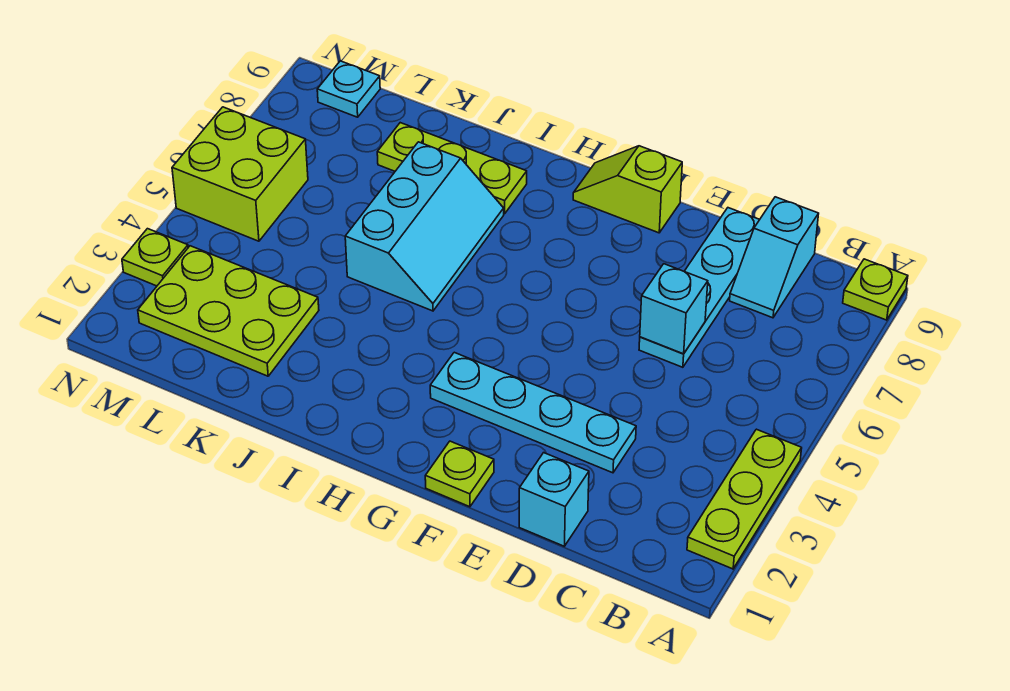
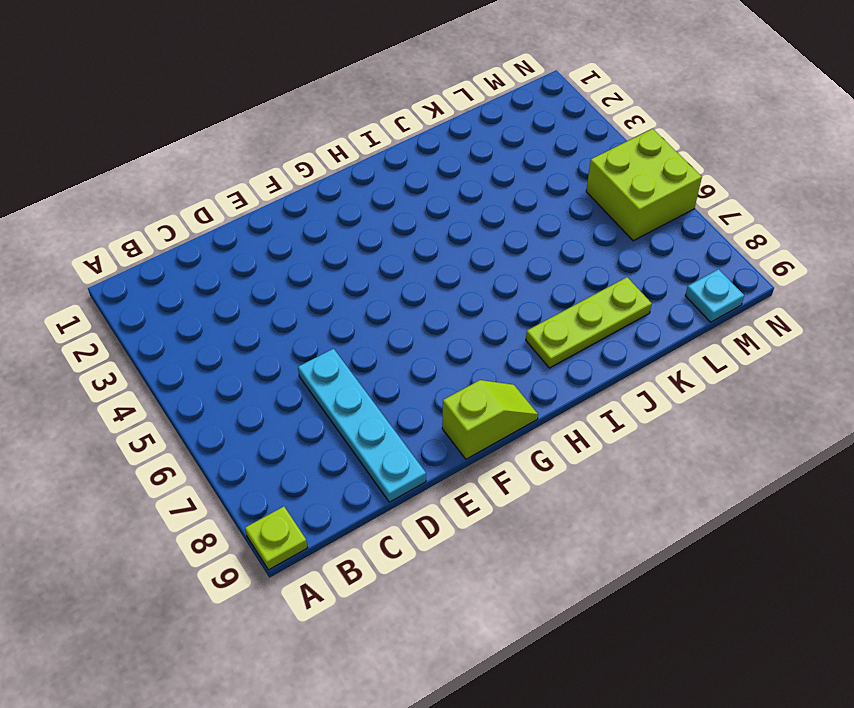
none -> lime 1x3 plate [687,429,802,569]
none -> cyan 1x2 slope [730,197,819,318]
none -> cyan 1x1 brick [519,453,589,546]

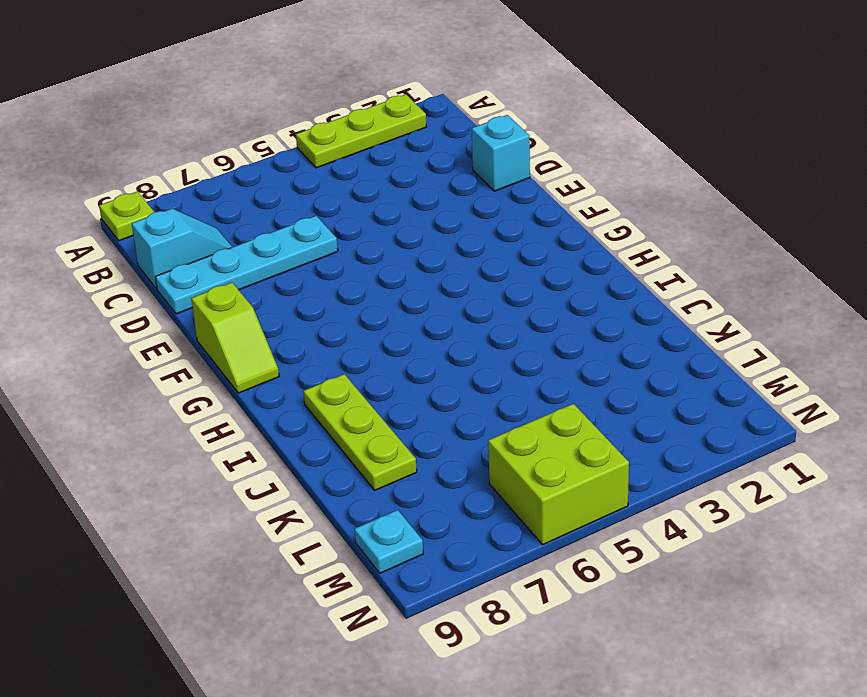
none -> cyan 1x4 plate [430,352,636,473]
none -> lime 1x1 plate [425,441,494,507]
none -> cyan 2x3 slope [345,142,504,311]

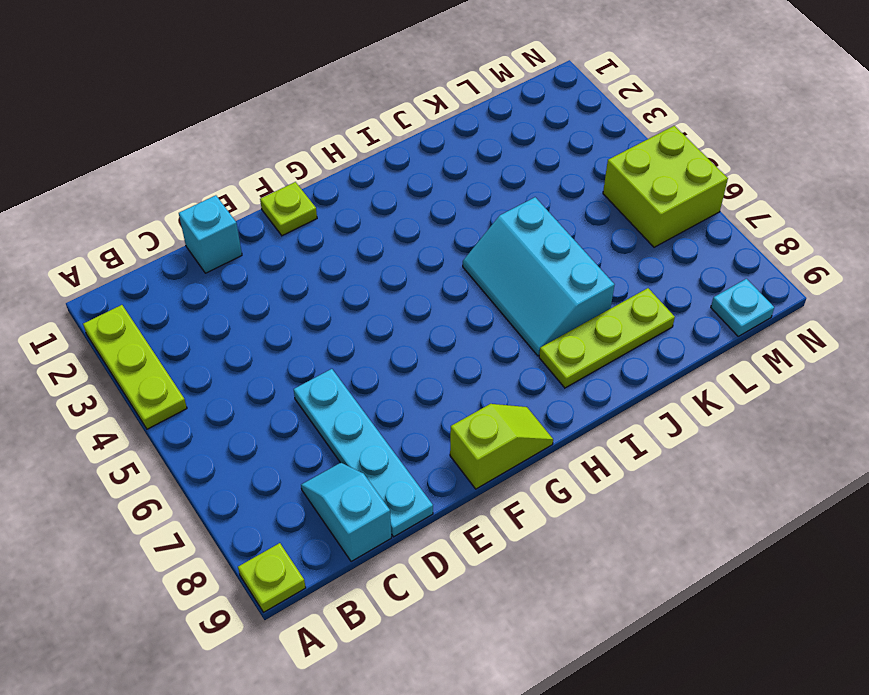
none -> cyan 1x4 plate [430,352,636,473]
none -> lime 2x3 plate [138,246,319,376]
none -> lime 1x1 plate [122,229,188,286]

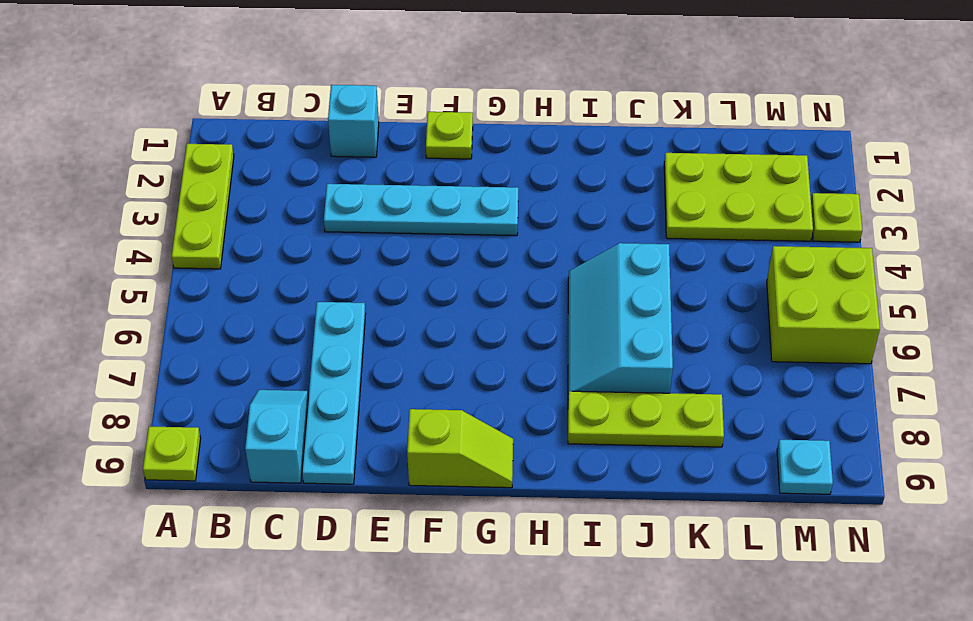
none -> cyan 1x1 brick [640,264,708,354]

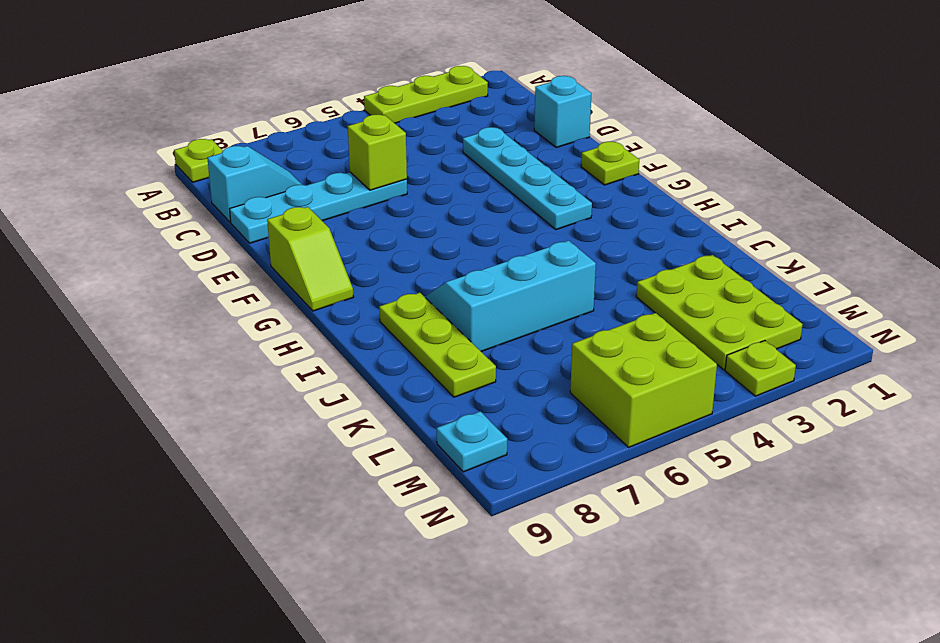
lime 1x1 brick [348,115,407,190] -> cyan 1x1 brick [640,264,708,354]

